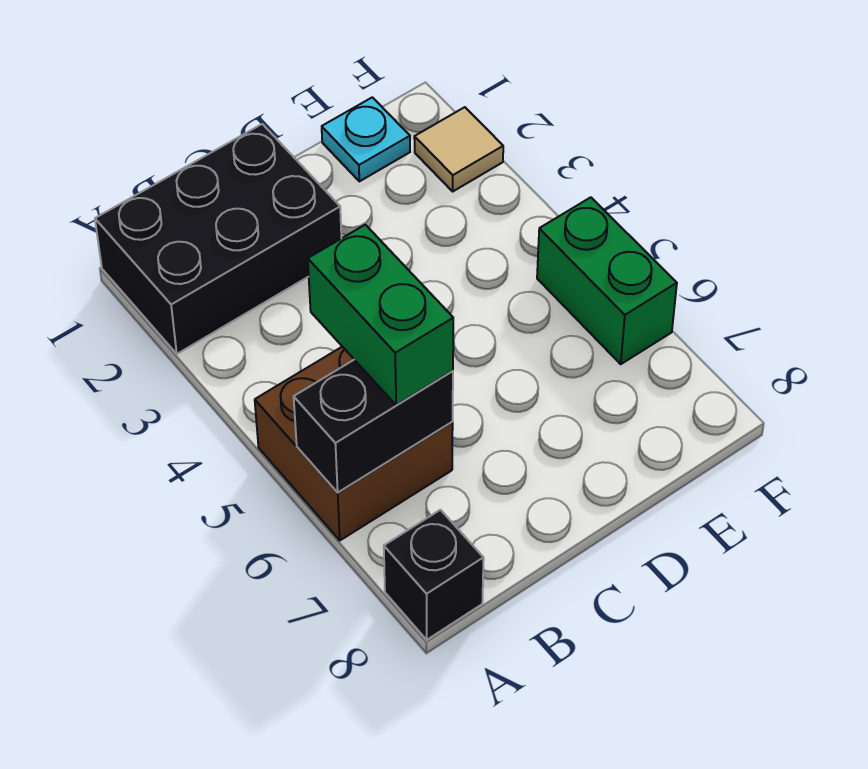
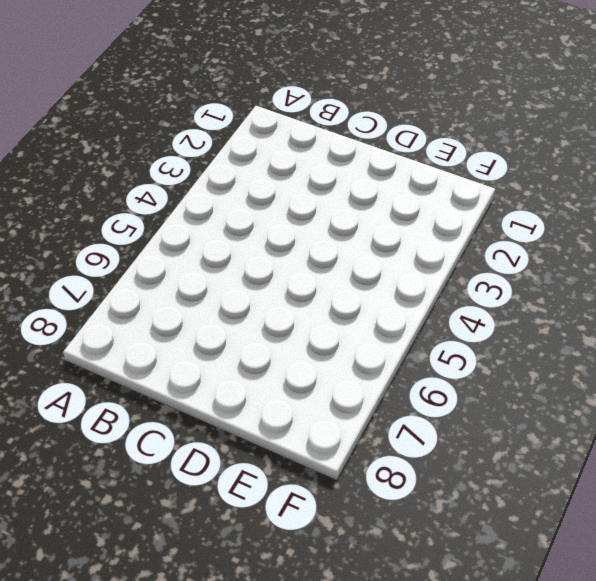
none -> black 2x3 brick [95,124,341,354]
none -> brown 2x2 brick [255,347,453,540]

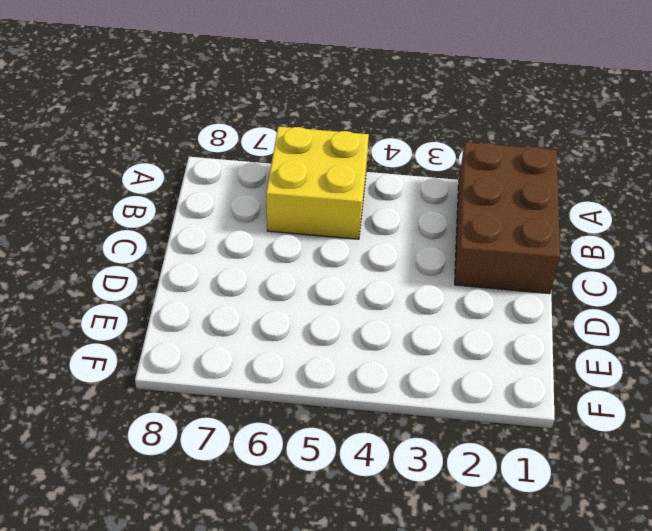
brown 2x3 brick [455,142,560,294] -> black 2x3 brick [95,124,341,354]
yellow 2x2 brick [266,127,369,239] -> brown 2x2 brick [255,347,453,540]
none -> black 1x1 brick [384,510,484,640]
none -> cyan 1x1 plate [322,97,410,181]

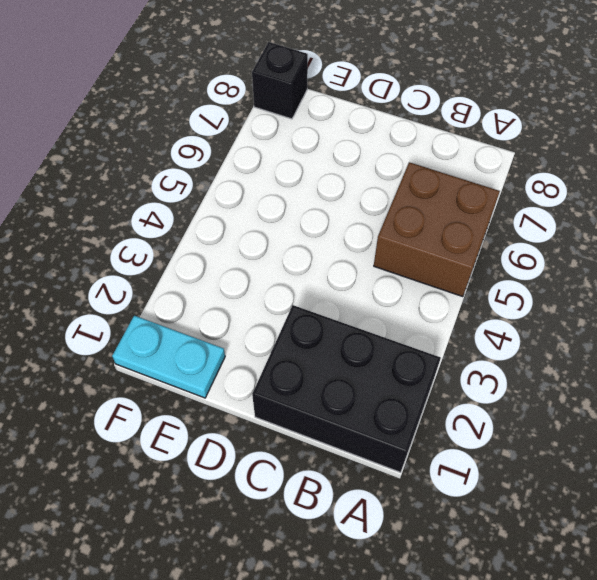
cyan 1x2 plate [112,316,225,398] -> cyan 1x1 plate [322,97,410,181]
black 1x1 brick [252,42,308,119] -> black 1x1 brick moved to [384,510,484,640]
none -> tan 1x1 tile [414,107,503,191]
none -> green 1x2 brick [537,197,677,364]

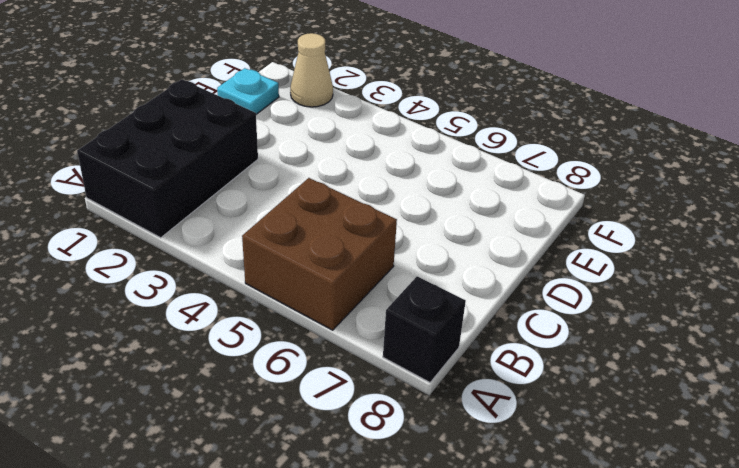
tan 1x1 cone [290,33,333,107] -> tan 1x1 tile [414,107,503,191]
none -> green 1x2 brick [537,197,677,364]
none -> black 1x2 brick [294,360,453,493]

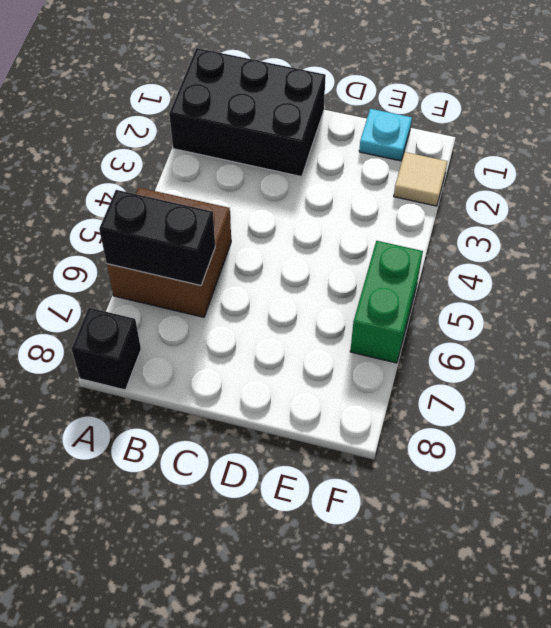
none -> green 1x2 brick [308,225,453,405]

